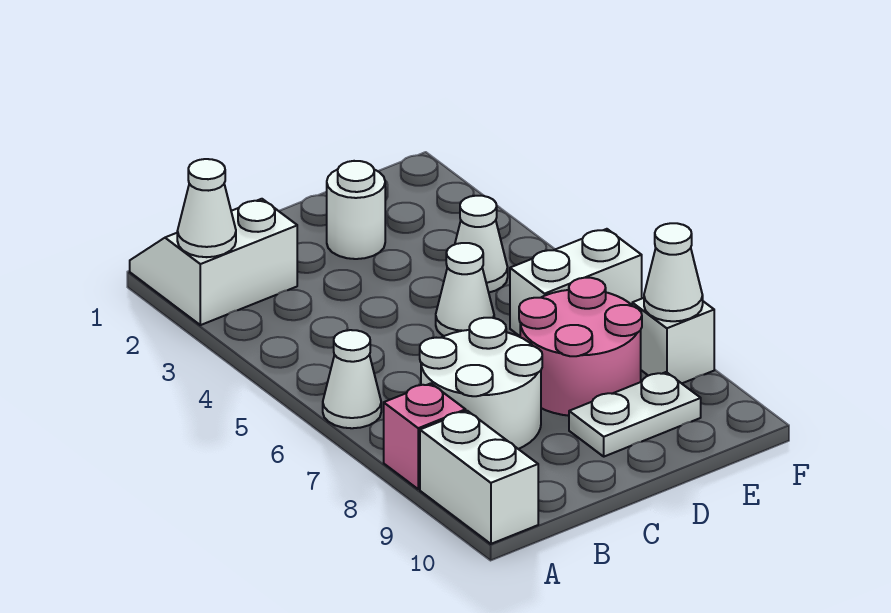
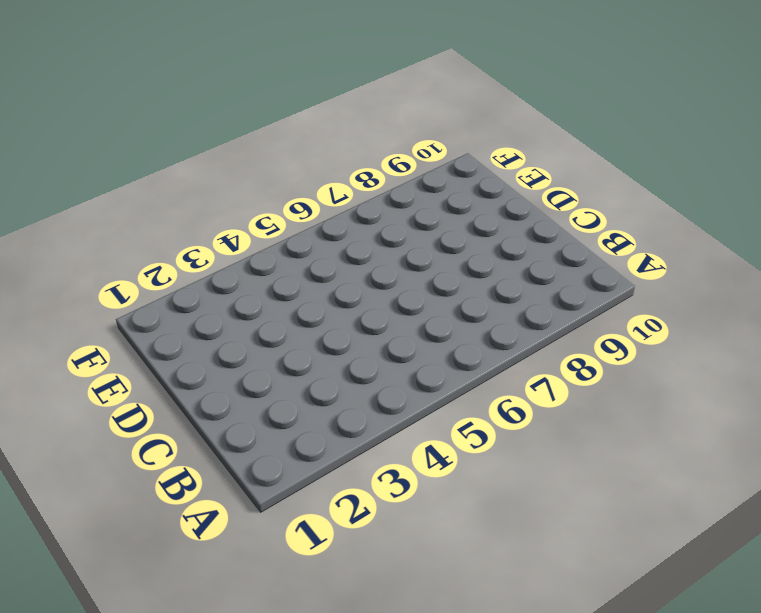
none -> white 2x2 slope [130,199,297,325]
none -> white 1x1 cone [323,330,381,428]
none -> pink 1x1 brick [384,383,466,489]

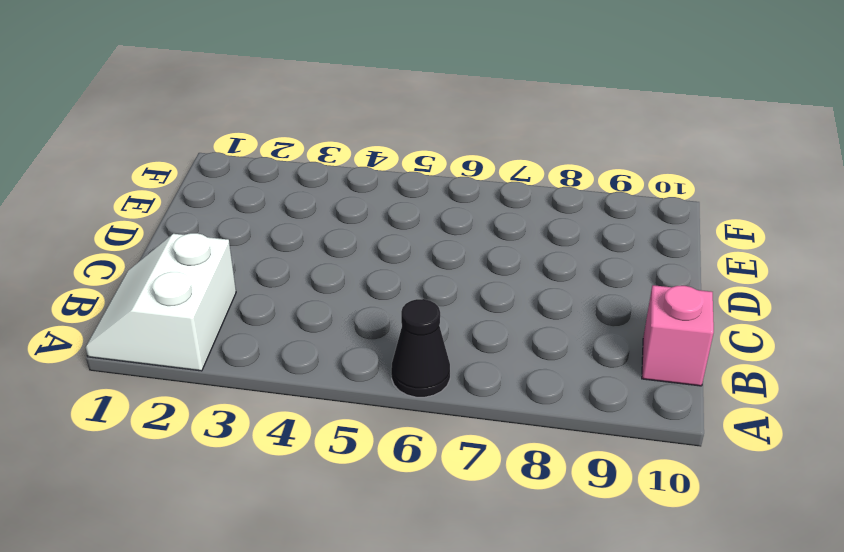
black 1x1 cone [391,299,450,397] -> white 1x1 cone [323,330,381,428]
pink 1x1 brick [642,285,714,386] -> pink 1x1 brick moved to [384,383,466,489]
none -> white 1x2 brick [420,411,538,544]
none -> white 2x2 round brick [420,318,542,449]
none -> white 1x1 round brick [327,161,385,259]

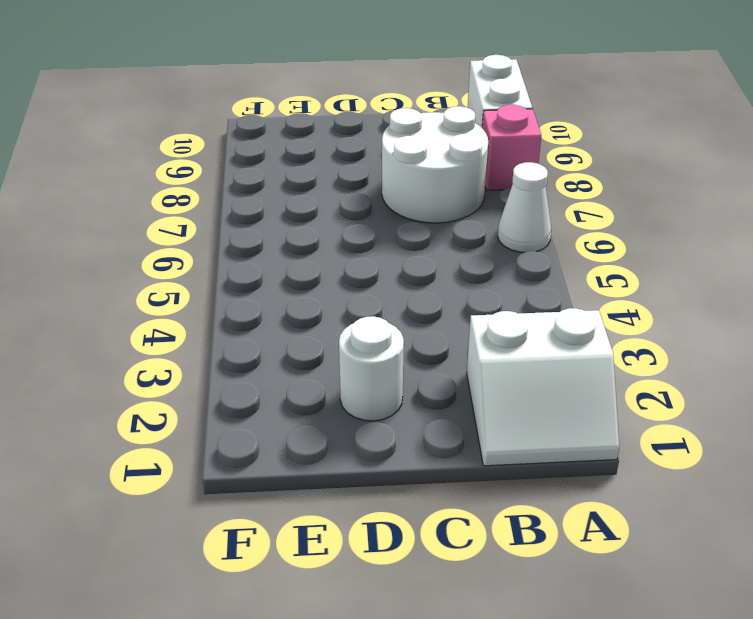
none -> white 1x1 cone [436,243,494,336]
none -> pink 2x2 round brick [519,278,642,416]
none -> white 1x2 plate [569,372,701,457]

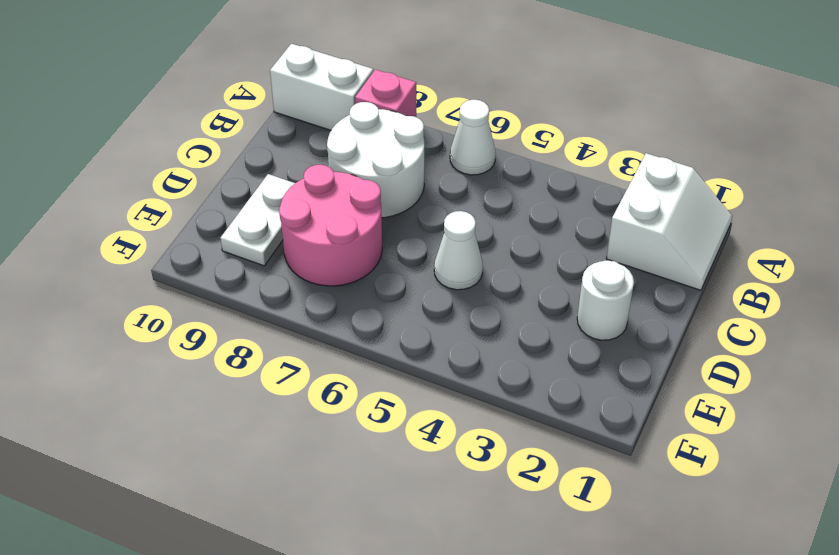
none -> white 1x1 cone [455,196,508,292]
none -> white 1x2 brick [510,229,642,336]
none -> white 1x1 brick [632,298,714,383]

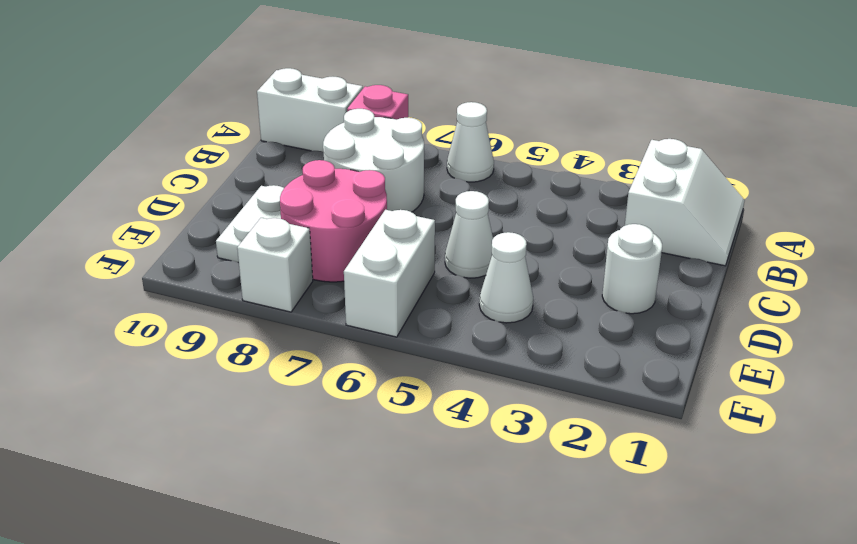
none -> white 1x1 cone [177,159,236,257]
none -> white 1x1 cone [644,223,703,321]

